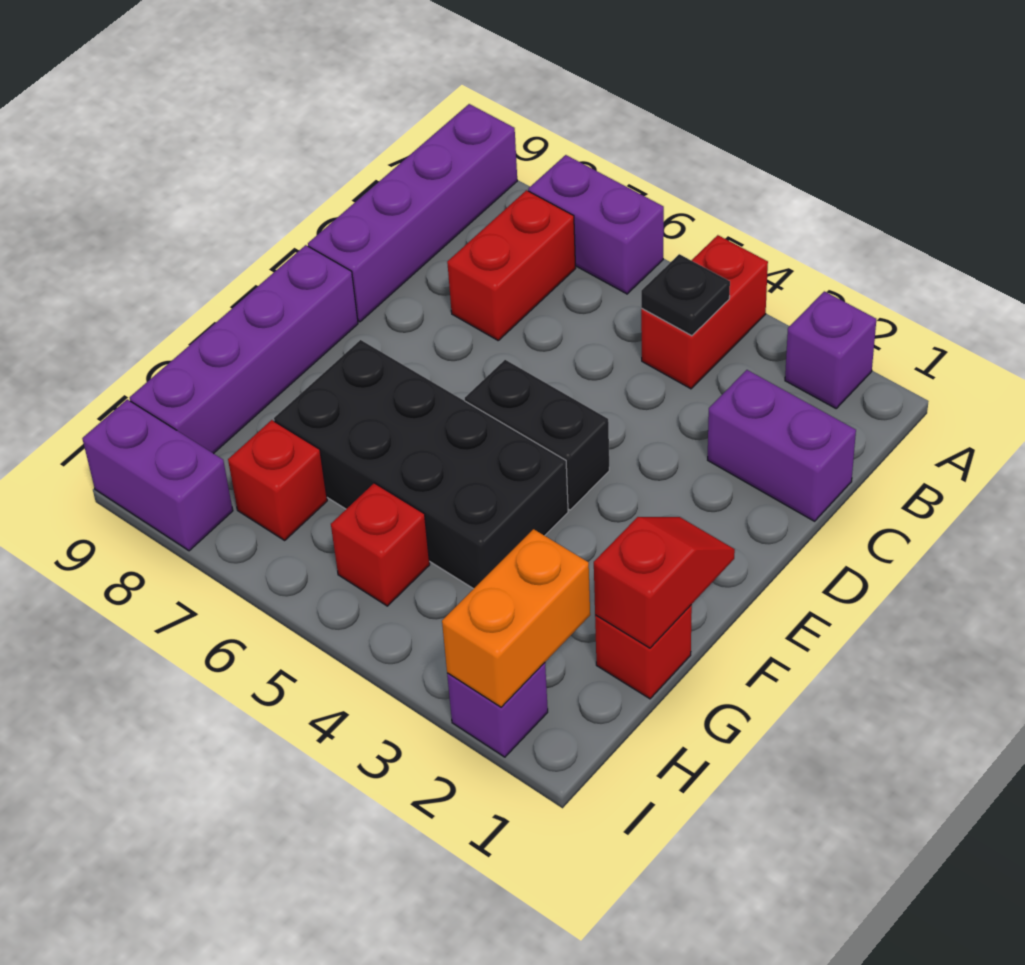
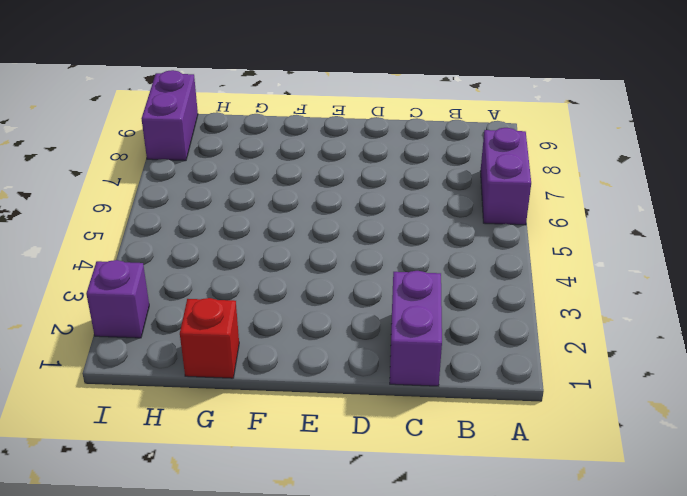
none -> purple 1x1 brick [785,291,876,408]
none -> red 1x2 brick [641,235,768,389]
none -> purple 1x4 brick [308,104,517,322]

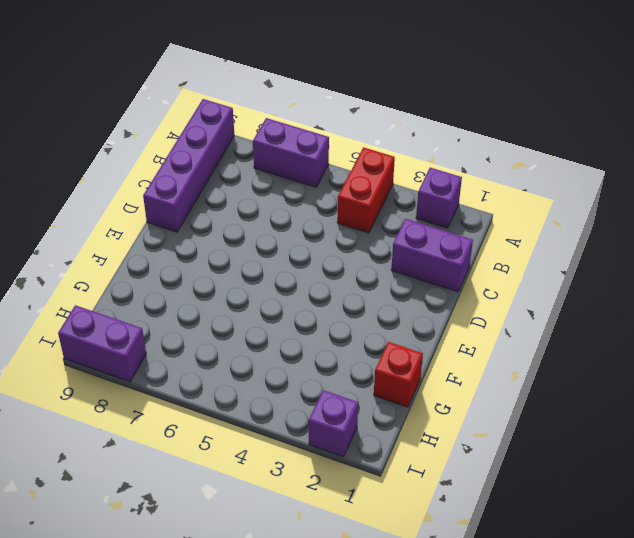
none -> red 1x2 brick [447,190,576,340]
none -> black 1x2 brick [465,360,609,510]
none -> purple 1x4 brick [130,245,358,454]

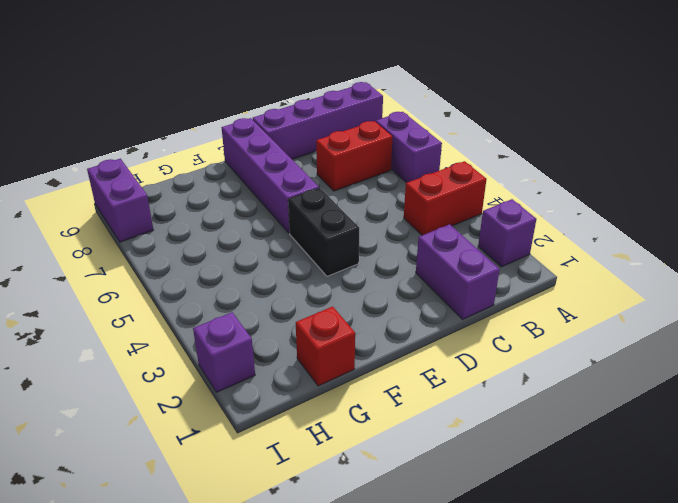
purple 1x4 brick [222,118,319,233] -> purple 1x4 brick turned to [130,245,358,454]
none -> black 2x4 brick [274,340,568,589]
none -> red 1x1 brick [331,483,430,606]
none -> red 1x1 brick [228,420,327,540]

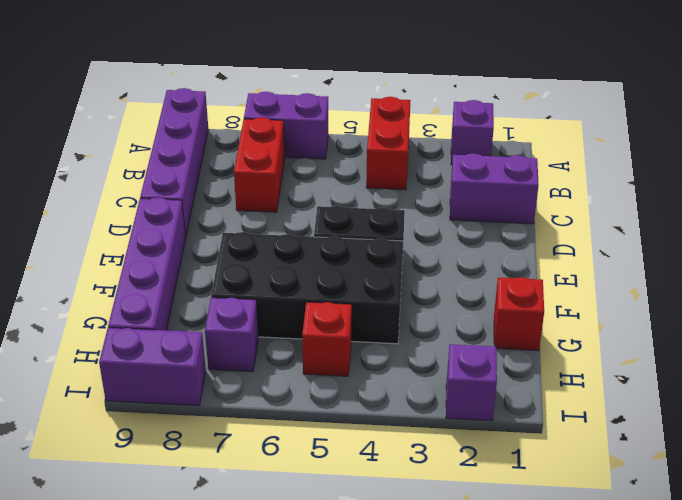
purple 1x1 brick [205,298,258,372] -> red 1x1 brick [228,420,327,540]
none -> black 1x1 plate [641,254,730,336]
none -> red 1x2 slope [594,517,735,648]
none -> orange 1x2 brick [442,529,590,707]

